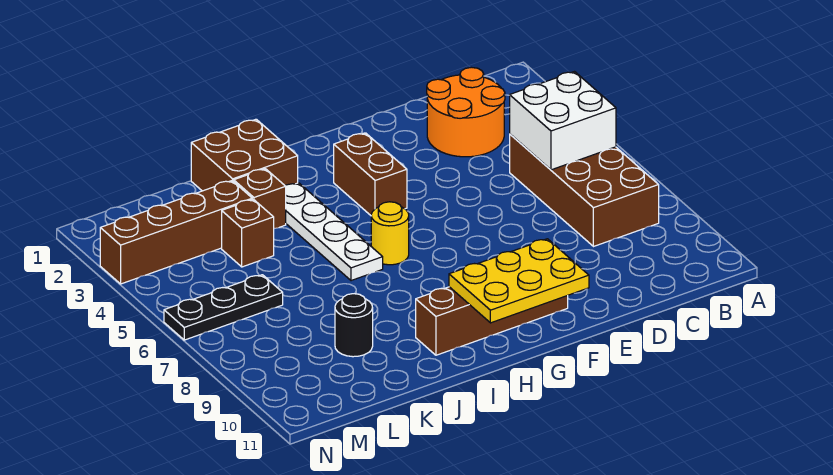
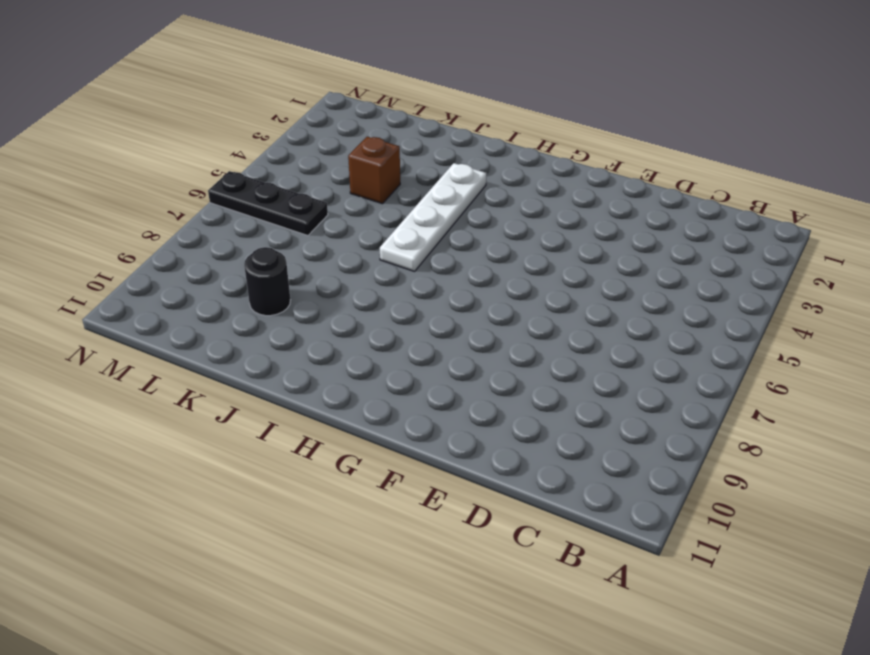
none -> brown 2x4 brick [510,134,659,247]
none -> orange 2x2 round brick [427,67,505,157]
none -> brown 1x4 brick [416,287,568,355]

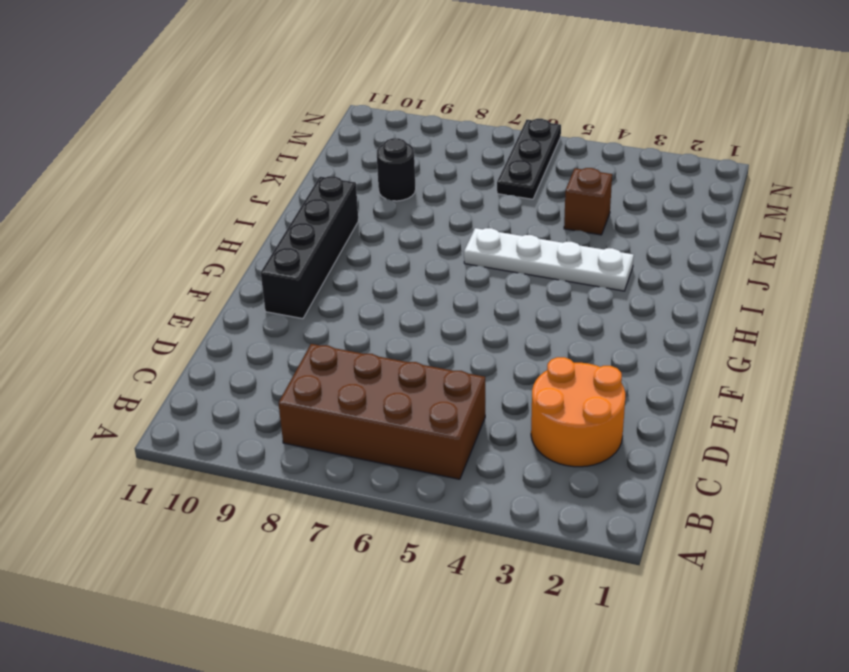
black 1x4 brick [261,176,358,319] -> brown 1x4 brick [416,287,568,355]
none -> brown 1x2 brick [334,133,407,215]
none -> yellow 1x1 round brick [371,202,409,265]
none -> brown 2x2 brick [191,119,298,191]

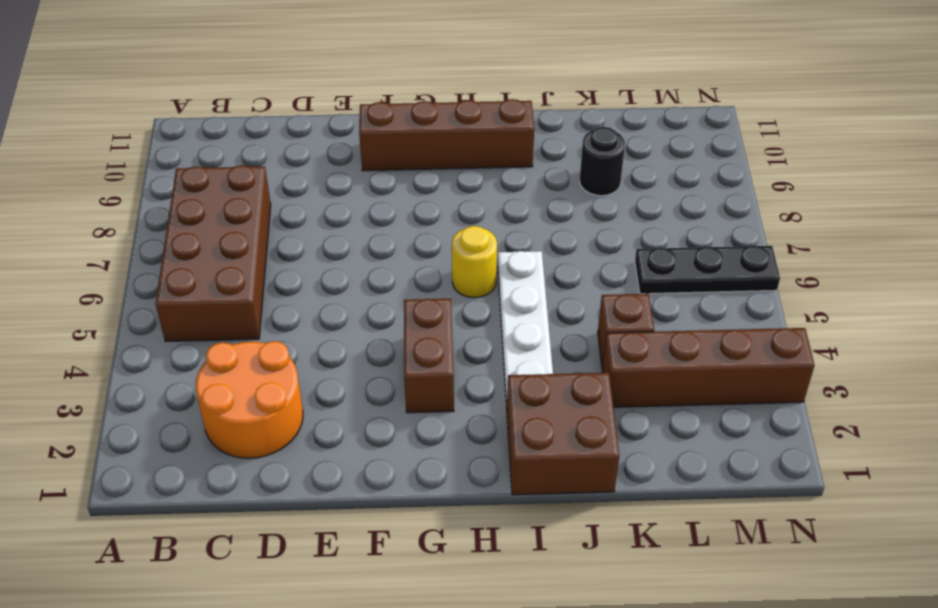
none -> brown 1x1 brick [234,169,286,229]
none -> white 2x2 brick [510,72,616,170]
none -> yellow 2x3 plate [449,239,589,323]

